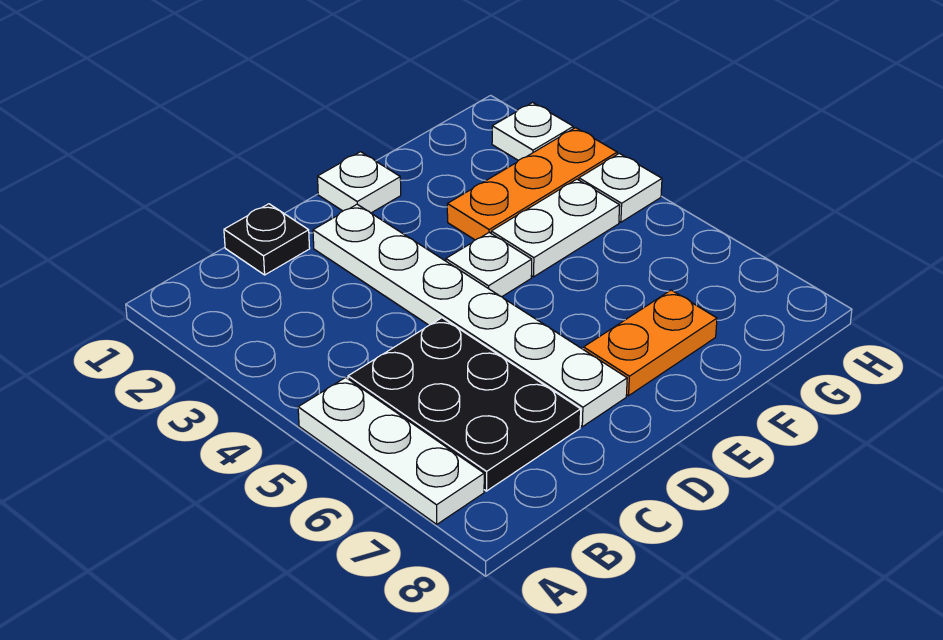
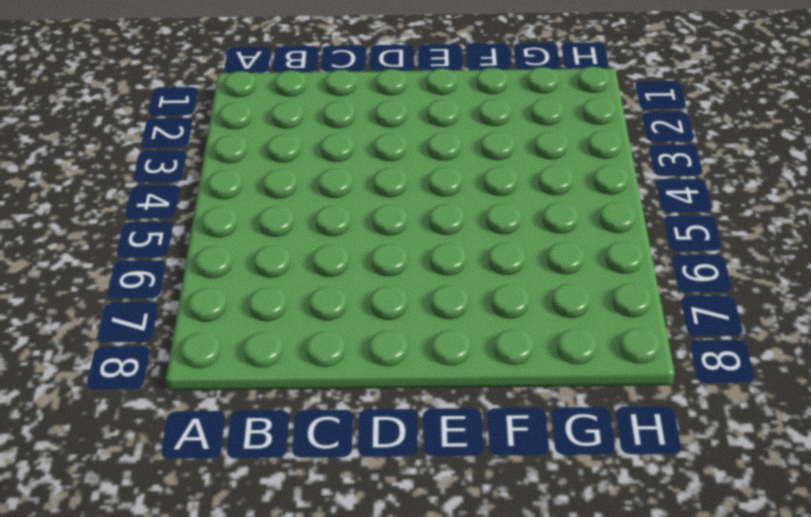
none -> white 1x3 plate [298,377,484,524]
none -> black 2x3 plate [348,318,581,491]

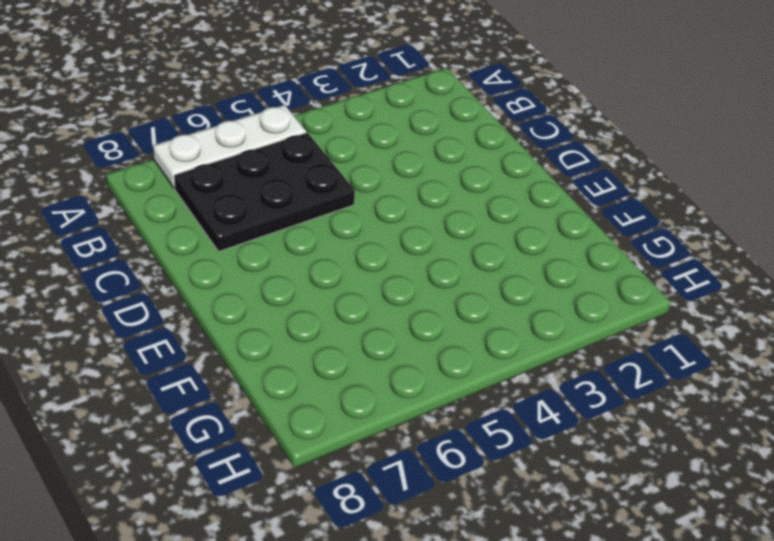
none -> black 1x1 plate [224,204,310,275]
none -> white 1x6 plate [313,204,627,427]

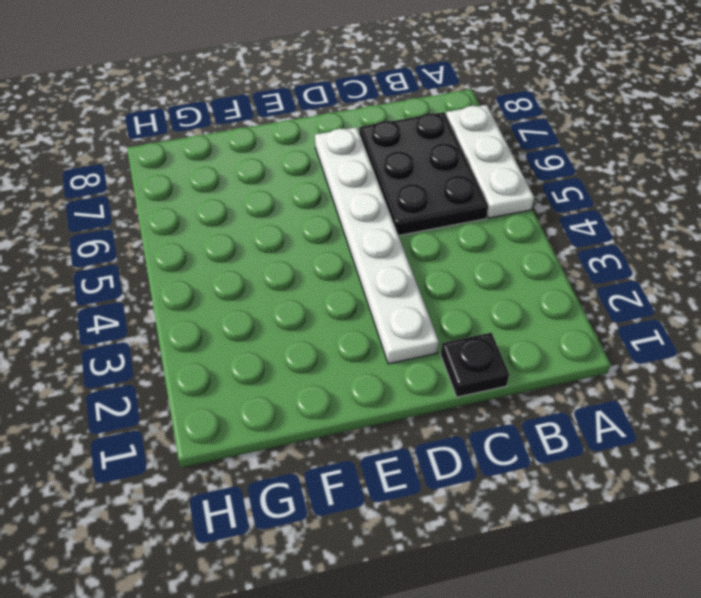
none -> white 1x1 plate [318,152,401,213]
none -> white 1x1 plate [446,233,532,297]

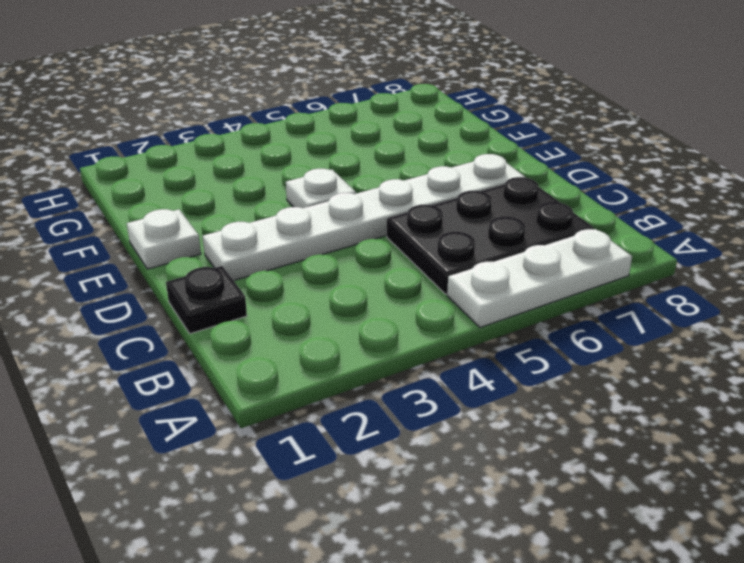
none -> orange 1x2 plate [584,290,717,396]
none -> orange 1x3 plate [447,128,617,240]

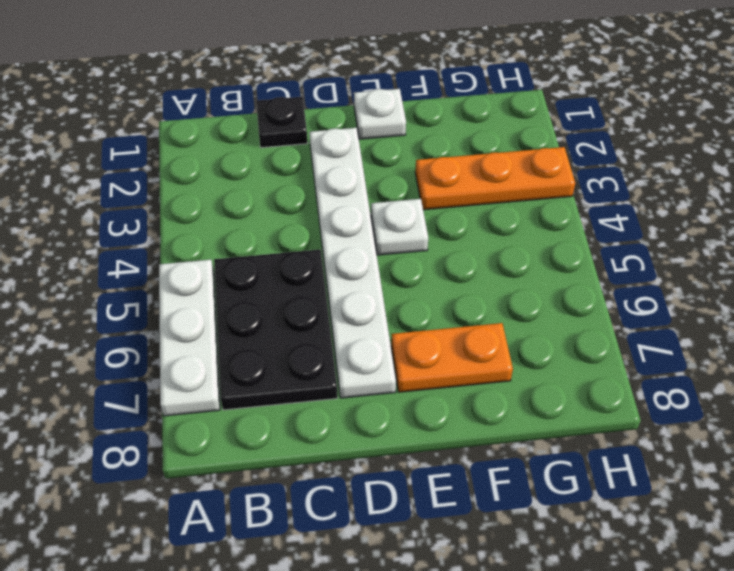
none -> white 1x2 plate [491,179,620,277]
none -> white 1x1 plate [492,102,573,160]

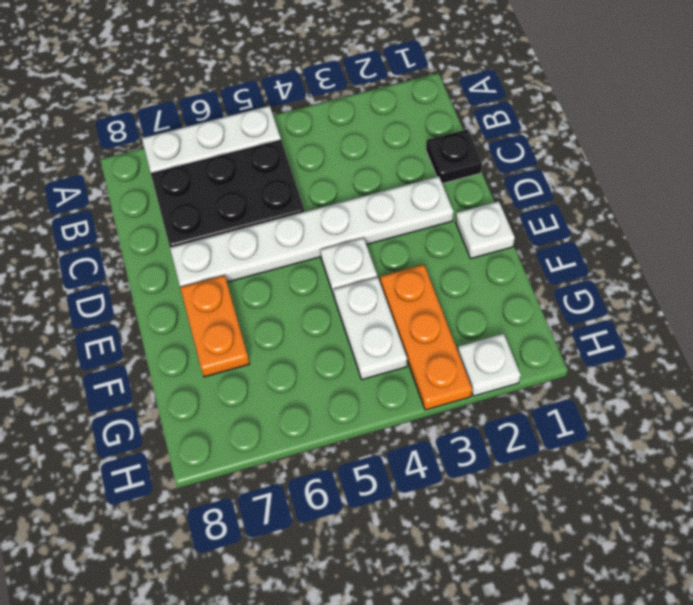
none -> white 1x1 plate [579,153,662,222]

